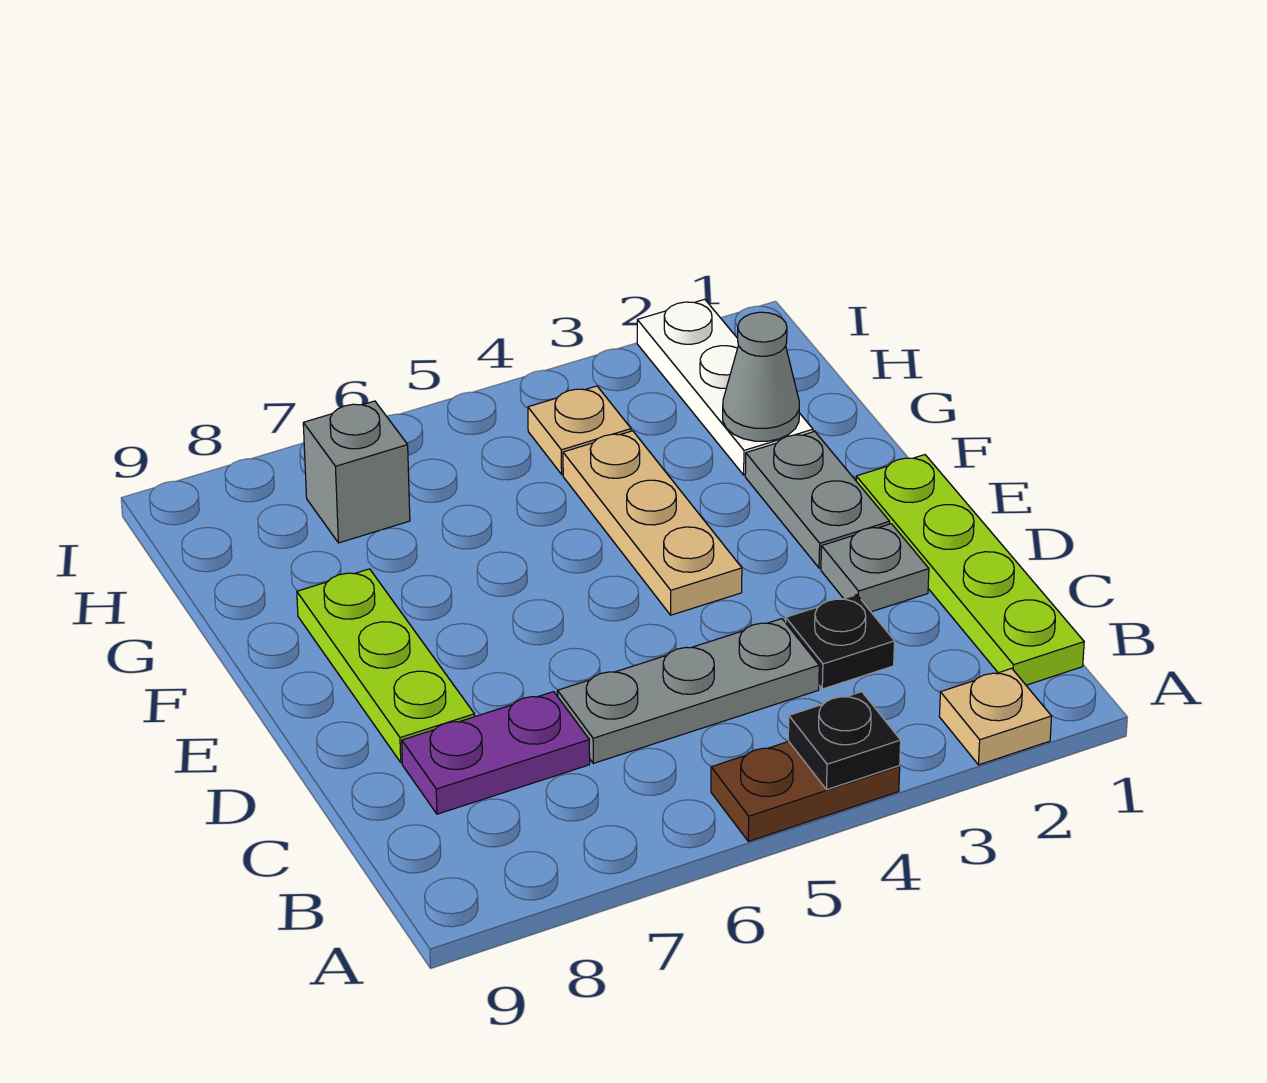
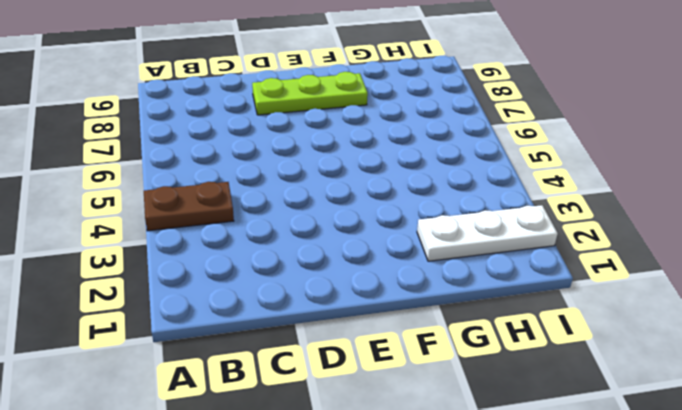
brown 1x2 plate [144,182,234,231] -> brown 1x2 plate turned to [711,741,900,841]
none -> tan 1x1 plate [939,668,1052,765]
none -> lime 1x4 plate [856,455,1084,685]
none -> black 1x1 plate [786,595,895,689]

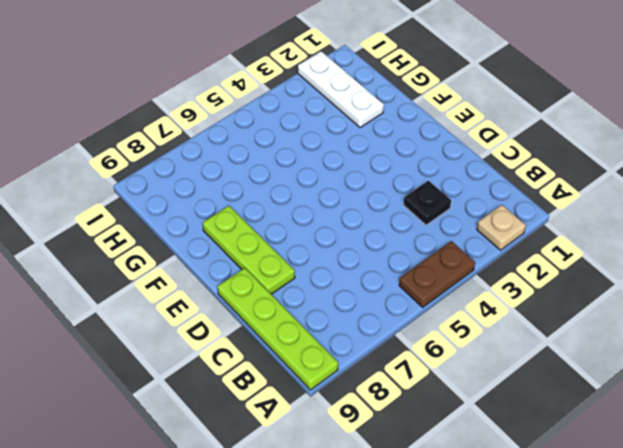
lime 1x4 plate [217,268,338,390] -> lime 1x4 plate moved to [856,455,1084,685]
none -> grey 1x3 plate [557,619,819,763]
none -> purple 1x2 plate [402,692,590,814]
none -> grey 1x1 plate [821,524,929,612]

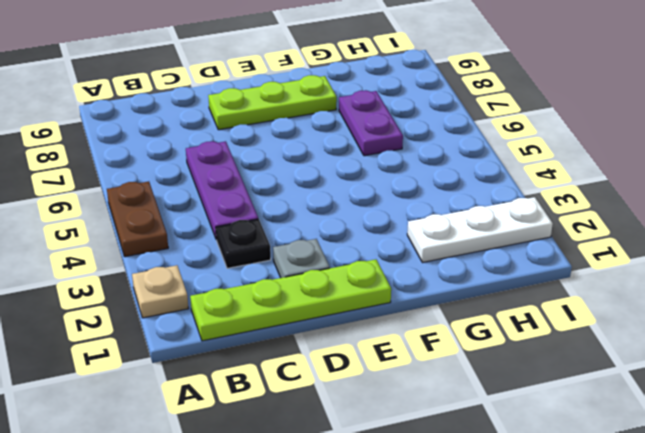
purple 1x3 plate [186,141,258,238] -> grey 1x3 plate [557,619,819,763]
purple 1x2 plate [339,90,403,156] -> purple 1x2 plate moved to [402,692,590,814]
none -> grey 1x2 plate [745,431,890,568]
none -> tan 1x3 plate [563,431,742,615]
none -> tan 1x1 plate [528,386,631,474]

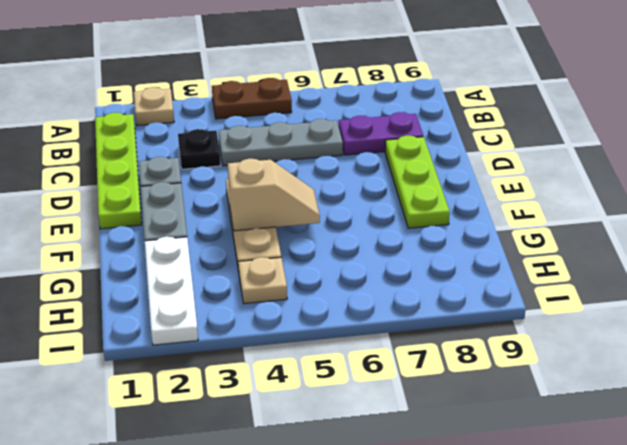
tan 1x2 slope [228,159,320,231] -> none
none -> grey 1x1 brick [303,401,410,543]
none -> black 1x1 plate [788,692,901,790]
none -> grey 1x1 cone [723,312,799,441]

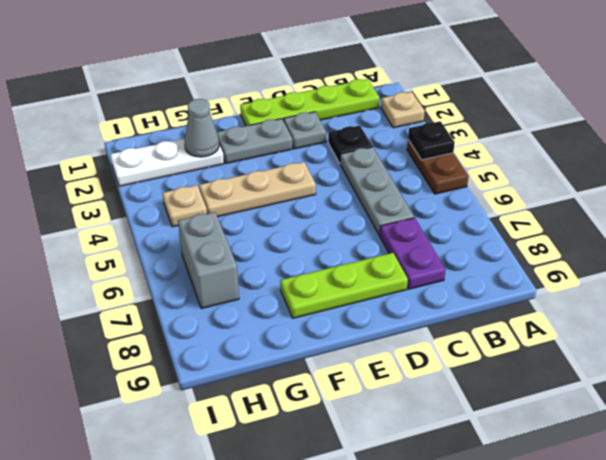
grey 1x2 brick [178,212,239,309] -> grey 1x1 brick [303,401,410,543]

